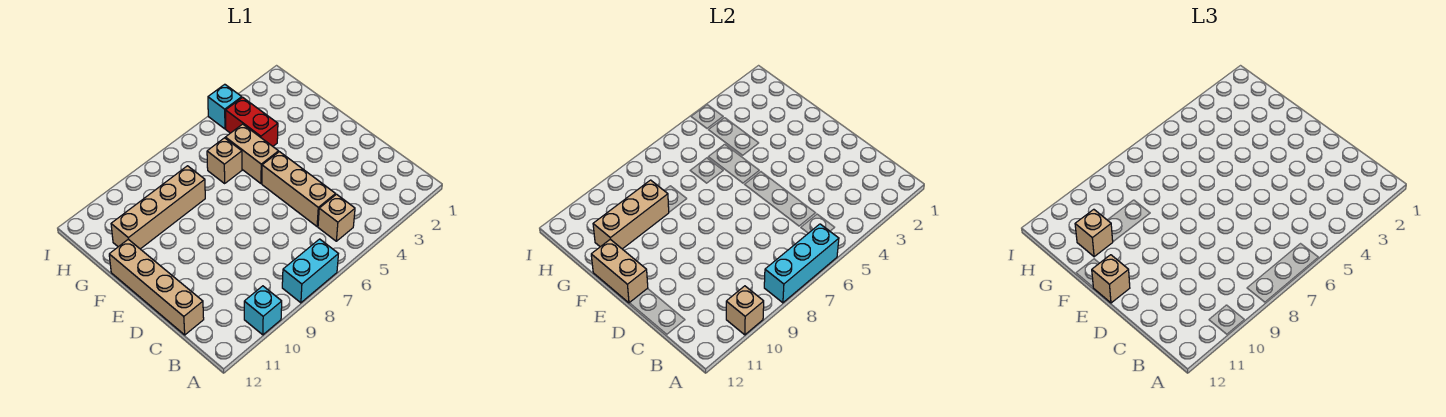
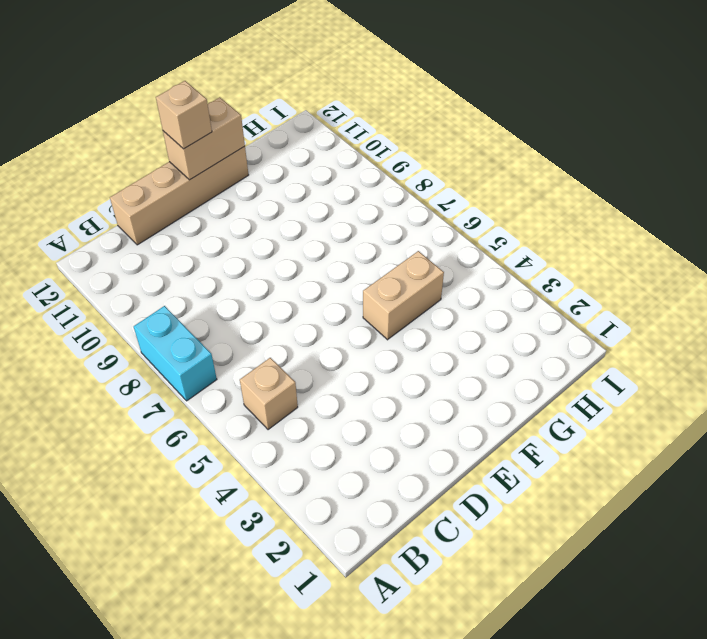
none -> cyan 1x1 brick [244,286,282,335]
none -> tan 1x3 brick [262,152,335,227]
none -> red 1x2 brick [226,97,278,146]

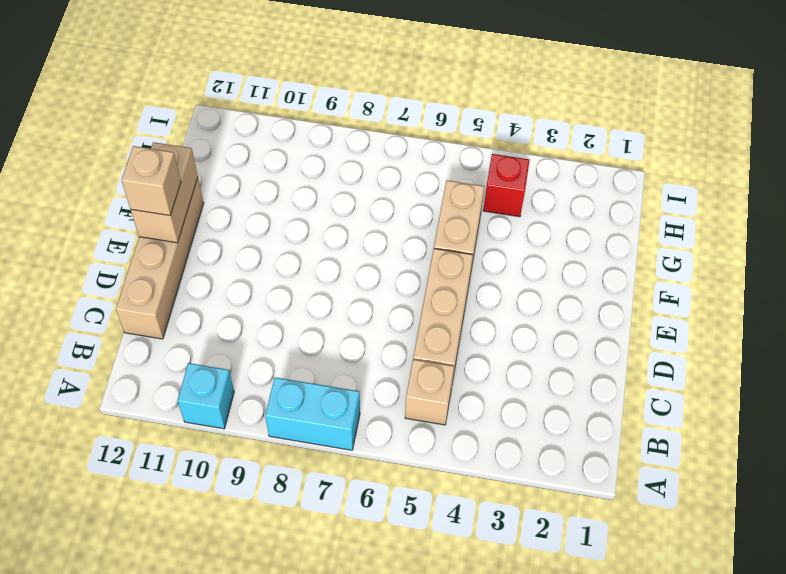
red 1x1 brick [483,154,530,217] -> red 1x2 brick [226,97,278,146]
none -> tan 1x1 brick [207,138,242,183]
none -> tan 1x4 brick [111,166,205,249]
none -> cyan 1x1 brick [208,84,242,129]

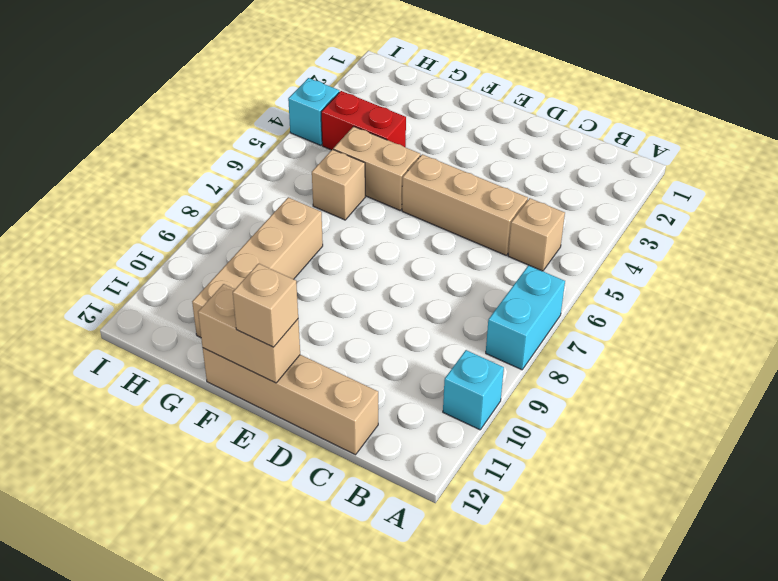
none -> cyan 1x3 brick [764,224,839,303]
none -> tan 1x1 brick [726,286,764,335]
none -> tan 1x3 brick [593,180,669,249]

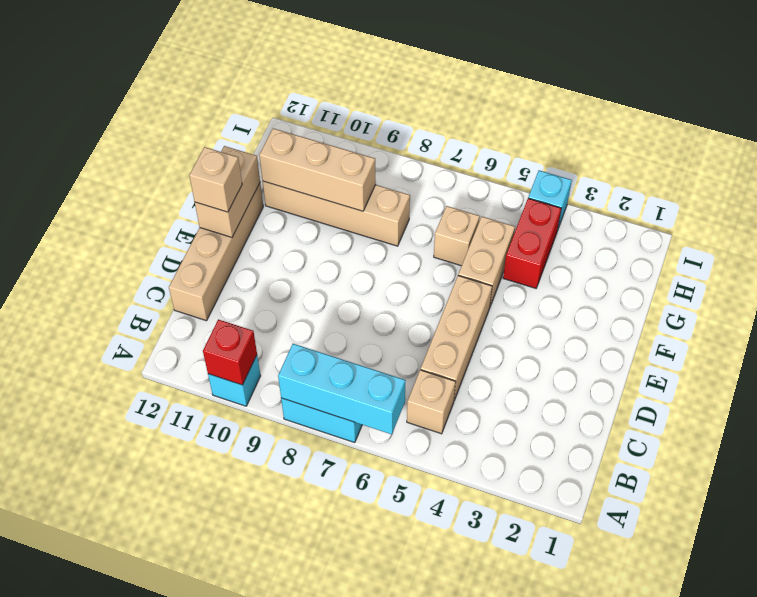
red 1x1 brick [203,319,257,385] -> tan 1x1 brick [726,286,764,335]
none -> tan 1x1 brick [1075,209,1113,257]

